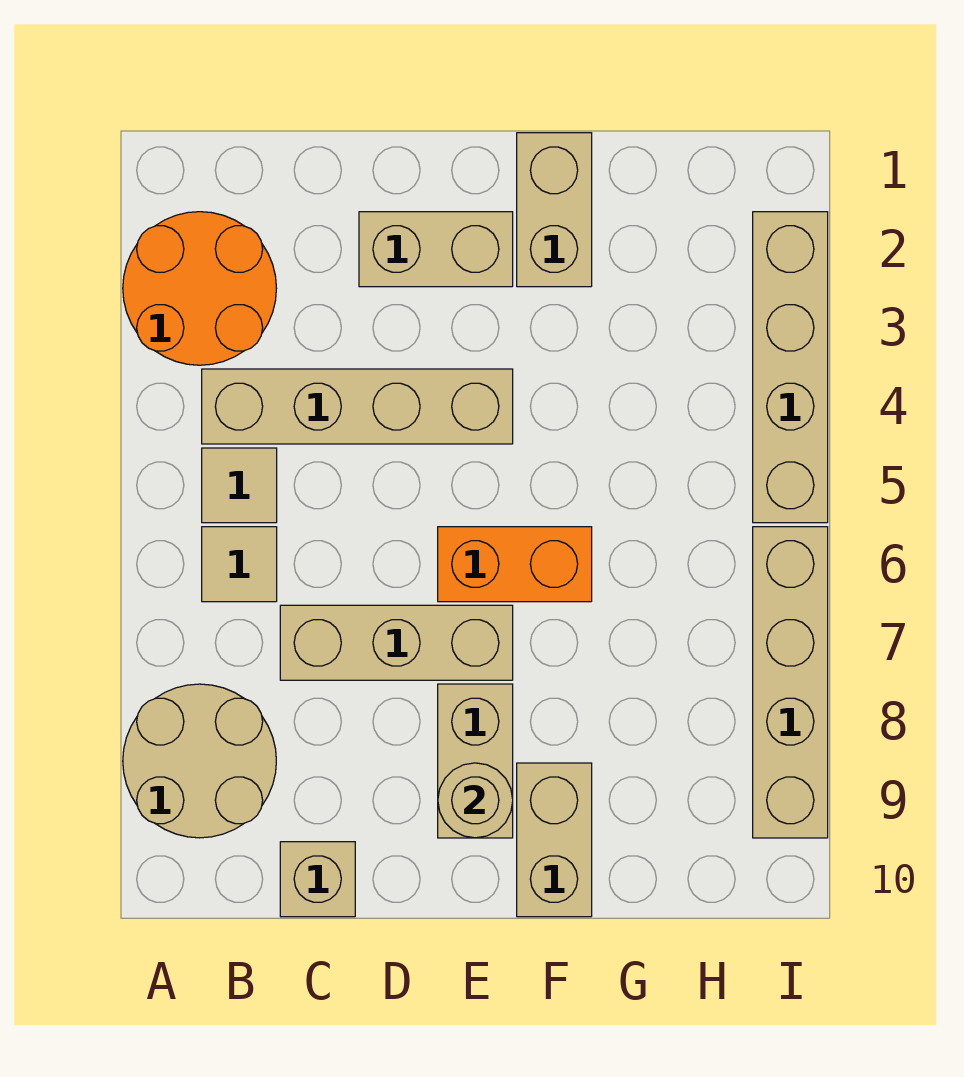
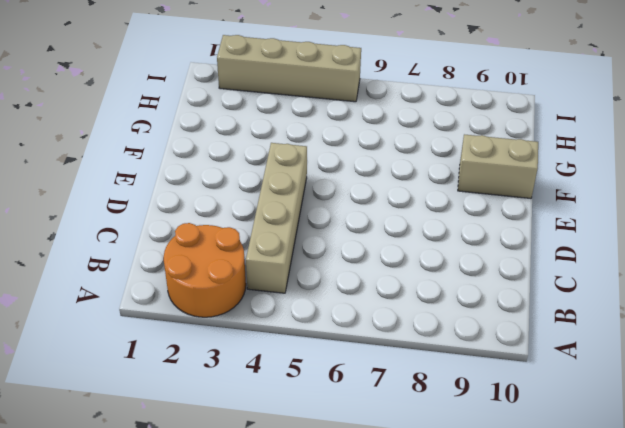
none -> tan 2x2 round brick [123,684,276,838]
none -> tan 1x1 tile [202,448,277,523]
none -> tan 1x1 tile [202,527,277,602]

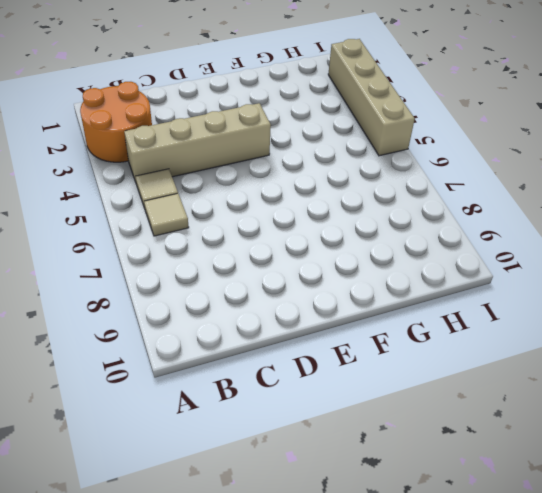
none -> tan 2x2 round brick [123,684,276,838]
none -> tan 1x3 brick [280,605,513,680]
none -> tan 1x1 brick [280,842,355,917]

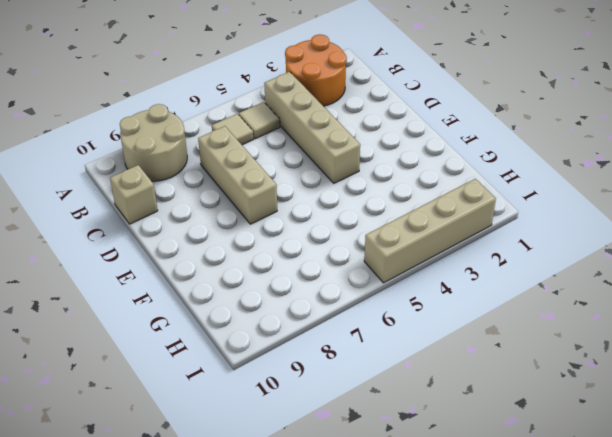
none -> tan 1x2 brick [359,212,513,287]
none -> orange 1x2 brick [438,527,592,602]
none -> tan 1x2 brick [438,684,513,838]

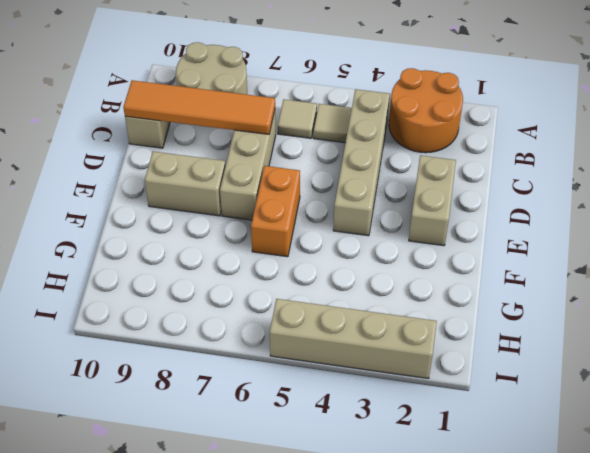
orange 1x4 tile [123,80,275,134] -> none
none -> tan 1x2 brick [517,133,592,287]
none -> tan 1x2 brick [517,763,592,917]
none -> tan 1x4 brick [753,527,828,838]

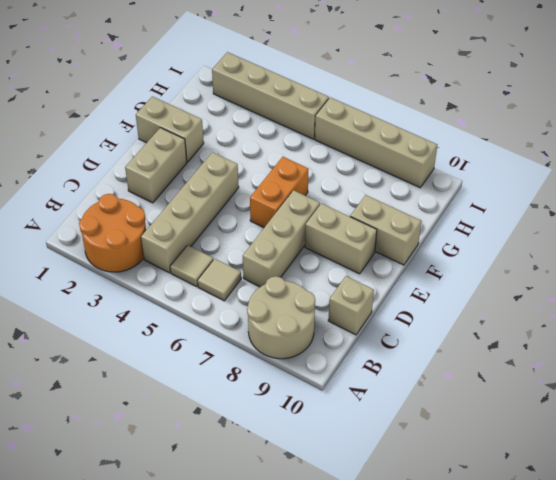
none -> tan 1x1 round brick [438,763,513,838]

